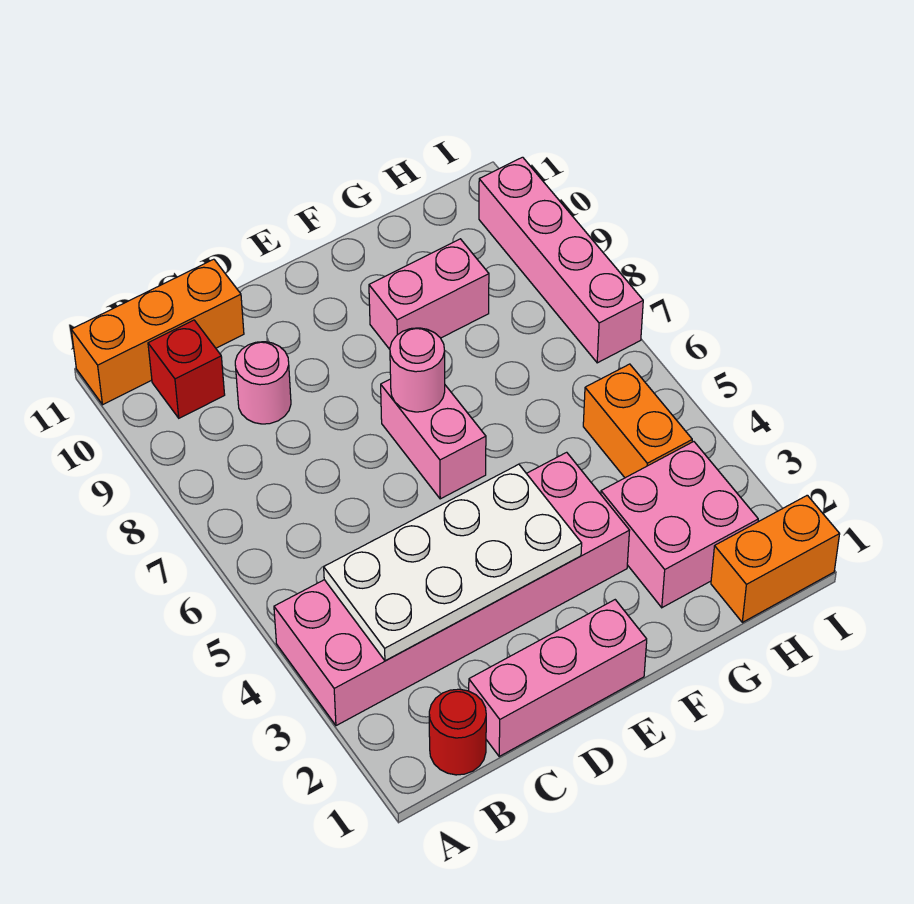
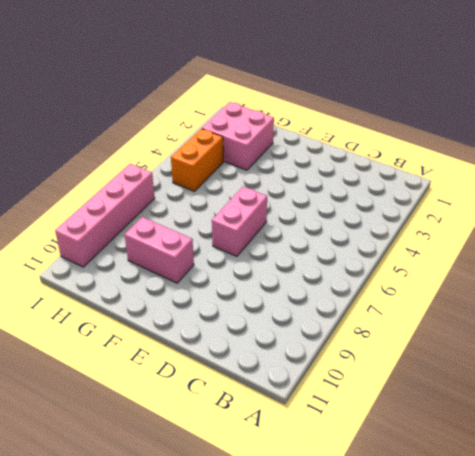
none -> pink 2x6 brick [274,452,630,726]
none -> orange 1x3 brick [71,259,244,405]
none -> red 1x1 round brick [429,689,486,775]

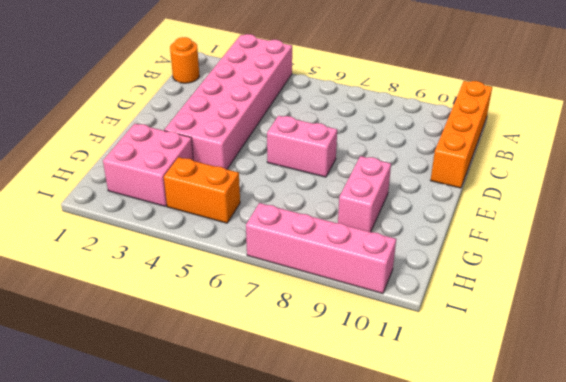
orange 1x4 brick [431,81,492,188] -> orange 1x3 brick [71,259,244,405]
orange 1x1 round brick [170,37,199,83] -> red 1x1 round brick [429,689,486,775]
none -> red 1x1 brick [148,320,225,418]
none -> pink 1x3 brick [469,600,647,756]
none -> pink 1x1 round brick [235,342,291,424]

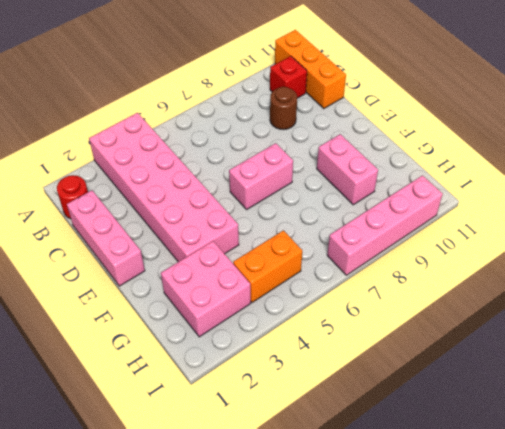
brown 1x1 round brick [270,87,297,130] -> pink 1x1 round brick [235,342,291,424]
none -> orange 1x2 brick [711,495,840,622]
none -> white 2x4 plate [324,464,582,661]
none -> pink 1x1 round brick [390,328,445,412]

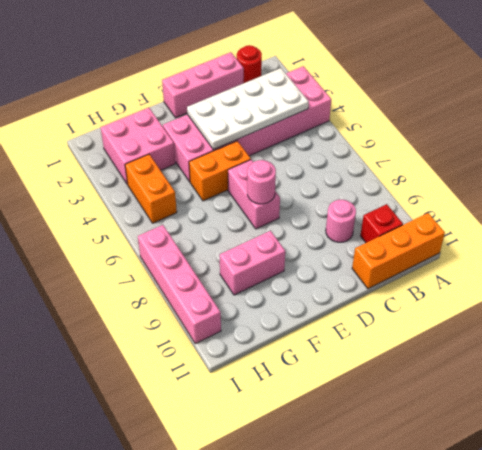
orange 1x2 brick [189,141,251,201] -> orange 1x2 brick moved to [711,495,840,622]

